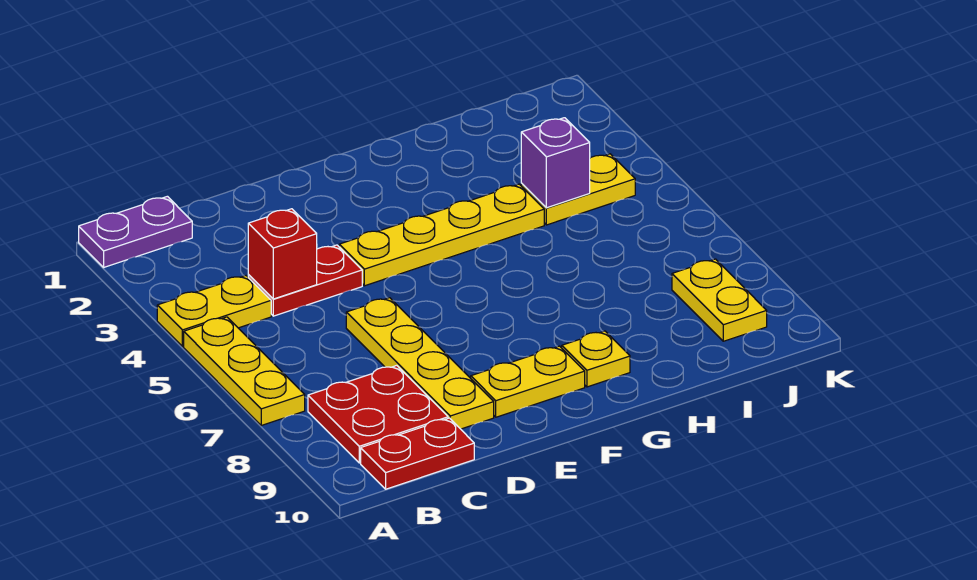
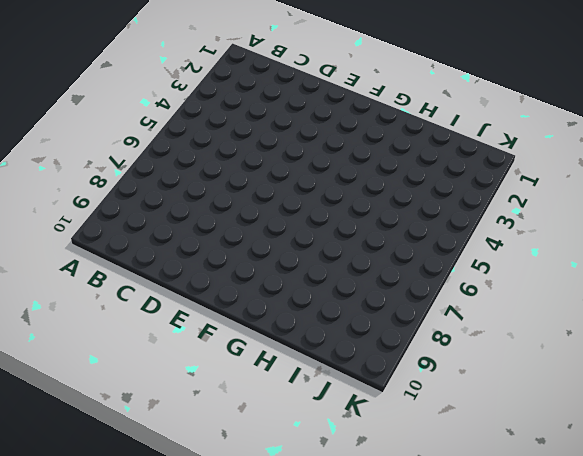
none -> purple 1x2 plate [79,196,192,267]
none -> yellow 1x2 plate [157,276,271,347]
none -> yellow 1x3 plate [184,317,305,425]

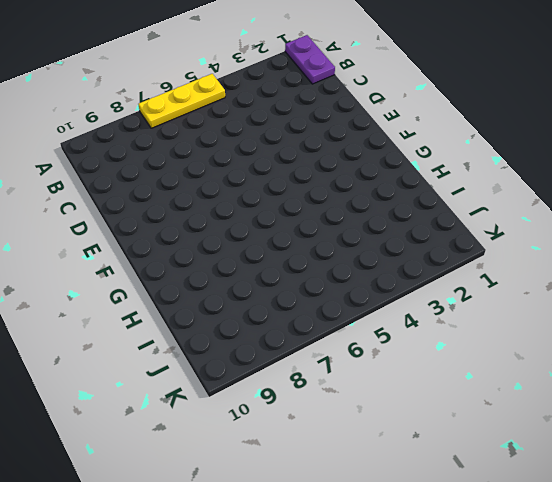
none -> yellow 1x2 plate [157,276,271,347]
none -> red 2x2 plate [308,365,448,463]
none -> red 1x2 plate [361,418,474,489]

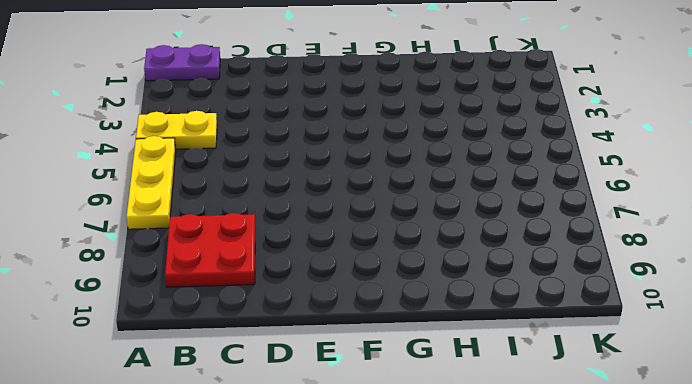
none -> red 1x2 plate [361,418,474,489]
none -> red 1x2 plate [248,245,362,316]
none -> yellow 1x4 plate [346,298,494,429]

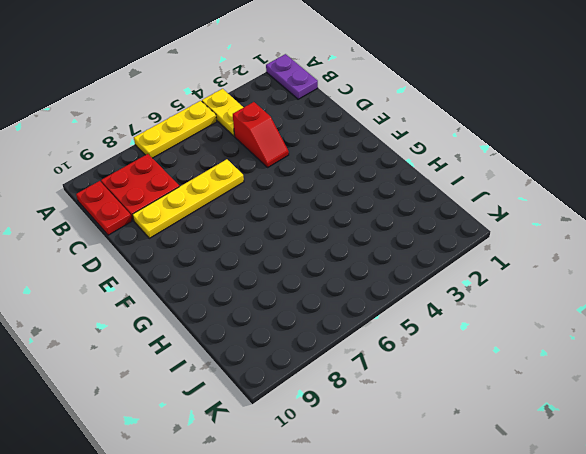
red 1x2 slope [233,102,289,167] -> red 1x2 plate [248,245,362,316]
none -> yellow 1x4 plate [339,184,544,286]
none -> yellow 1x2 plate [471,346,585,417]
none -> yellow 1x1 plate [562,331,630,387]

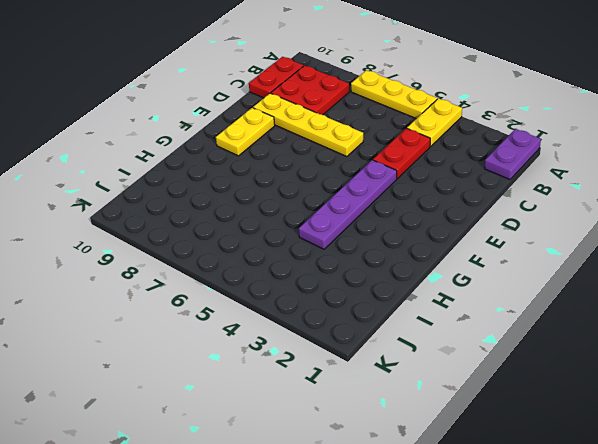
purple 1x4 plate [299,160,397,249] -> yellow 1x4 plate [339,184,544,286]
none -> yellow 1x1 plate [562,331,630,387]
none -> yellow 1x2 plate [521,154,635,225]
none -> yellow 1x2 plate [672,259,767,341]

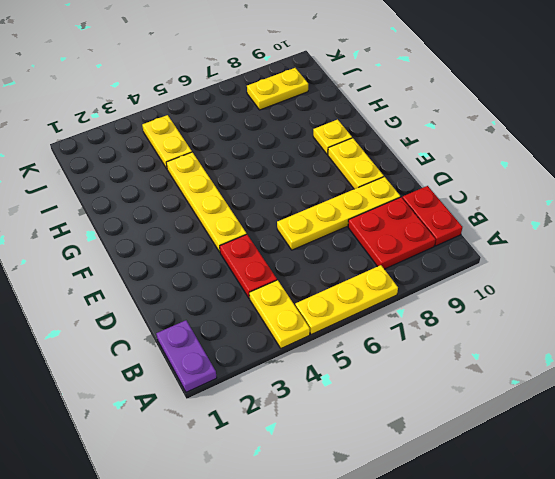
none -> red 1x1 brick [248,209,317,299]
none -> purple 1x1 brick [521,118,590,208]

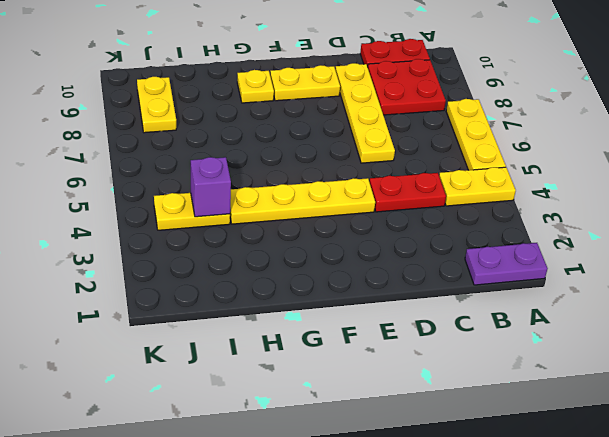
none -> red 1x1 brick [248,209,317,299]

